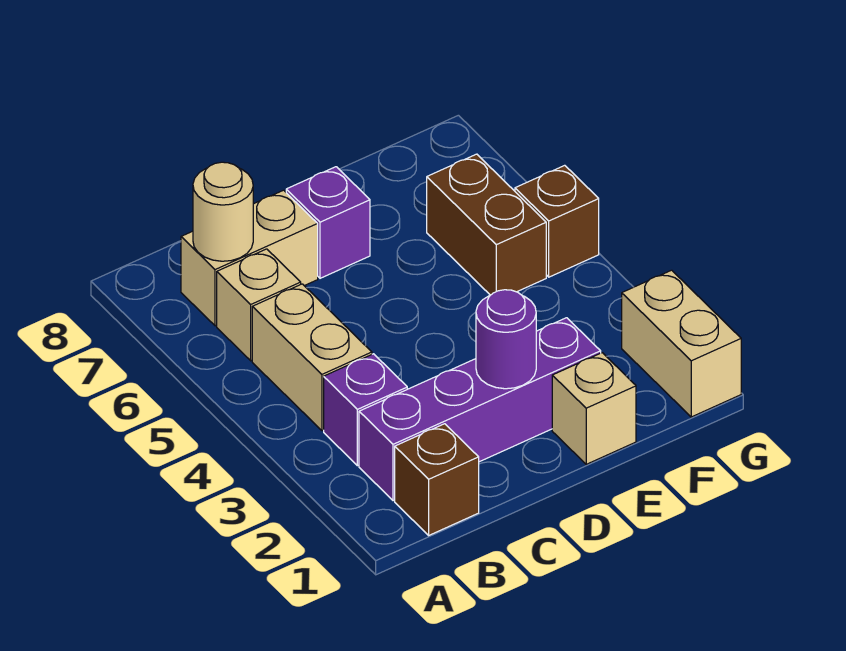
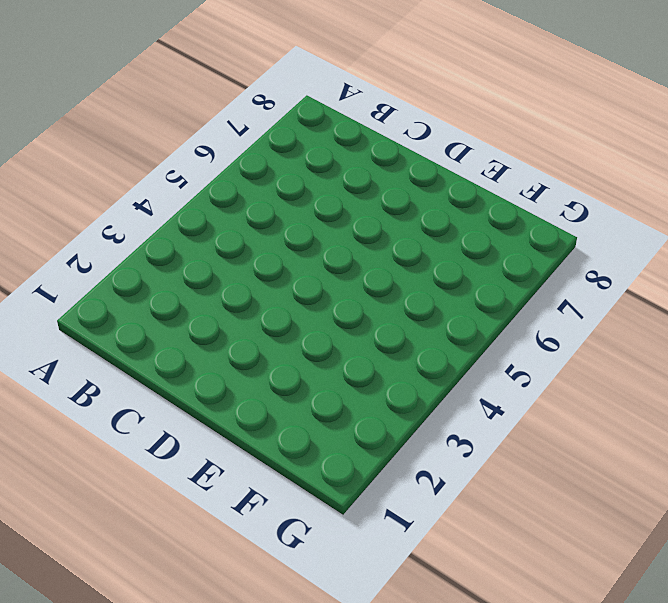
none -> brown 1x1 brick [395,424,479,535]
none -> purple 1x4 brick [359,318,601,501]
none -> purple 1x1 brick [324,354,407,466]

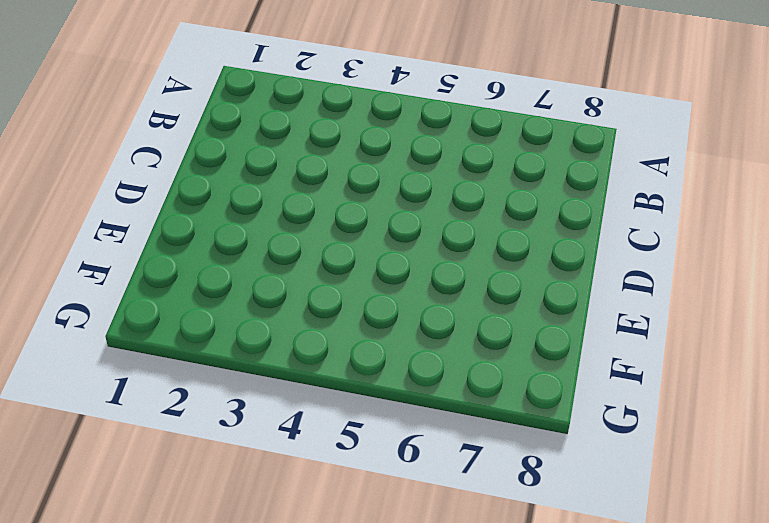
none -> brown 1x1 brick [395,424,479,535]
none -> purple 1x4 brick [359,318,601,501]
none -> purple 1x1 brick [324,354,407,466]

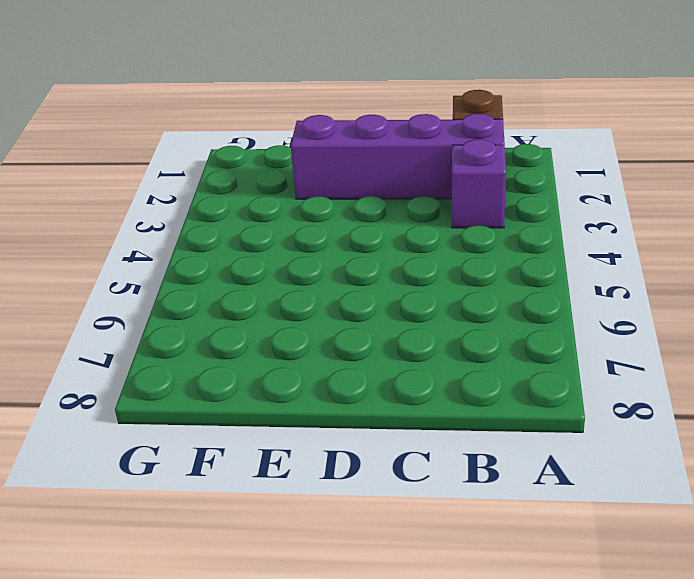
none -> tan 1x2 brick [252,284,372,431]
none -> tan 1x1 brick [217,249,301,361]
none -> tan 1x2 brick [181,190,318,326]

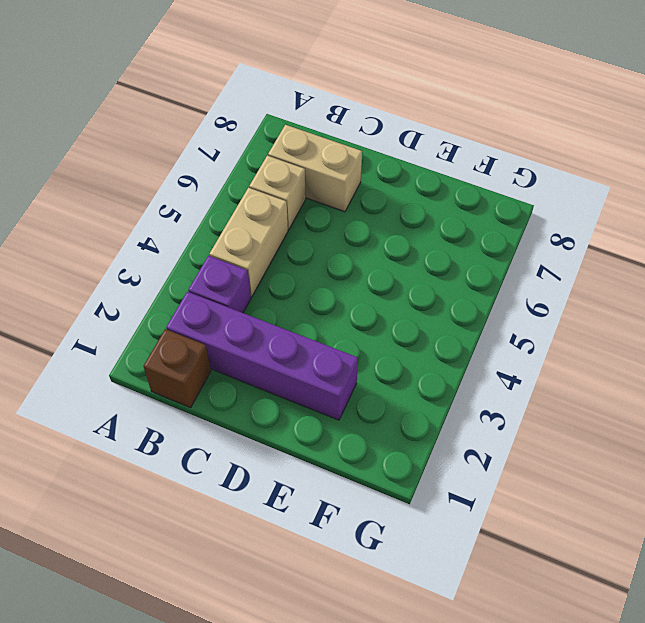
none -> purple 1x1 brick [286,167,370,278]
none -> tan 1x1 brick [552,353,636,464]
none -> brown 1x2 brick [427,154,546,295]

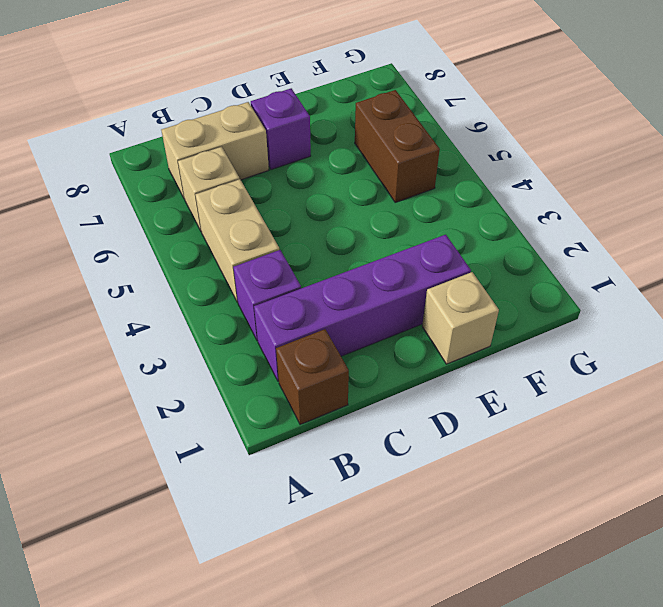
none -> tan 1x2 brick [622,270,741,417]
none -> brown 1x1 brick [515,165,599,277]
none -> tan 1x1 round brick [193,162,253,261]

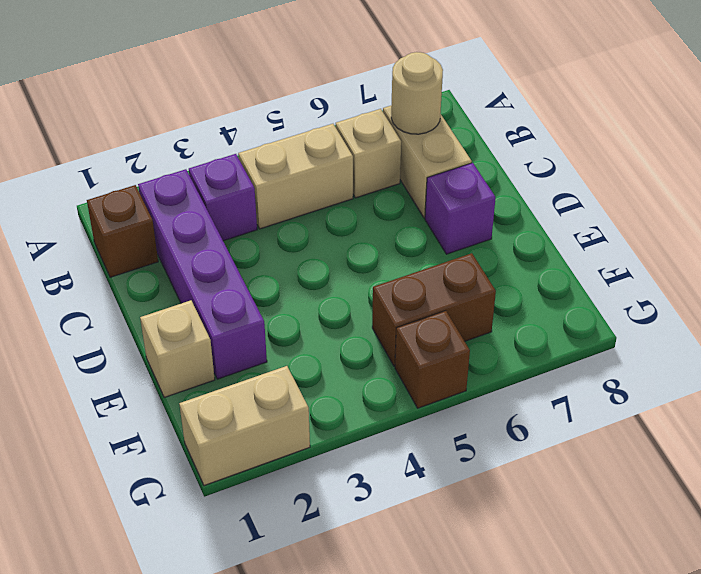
none -> purple 1x1 round brick [476,290,536,389]

